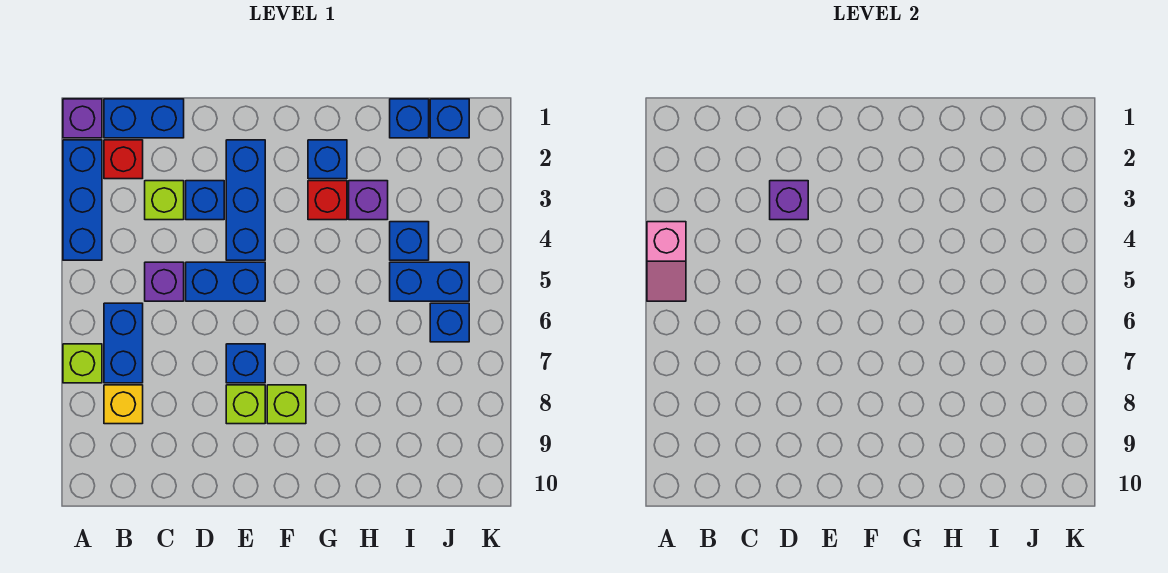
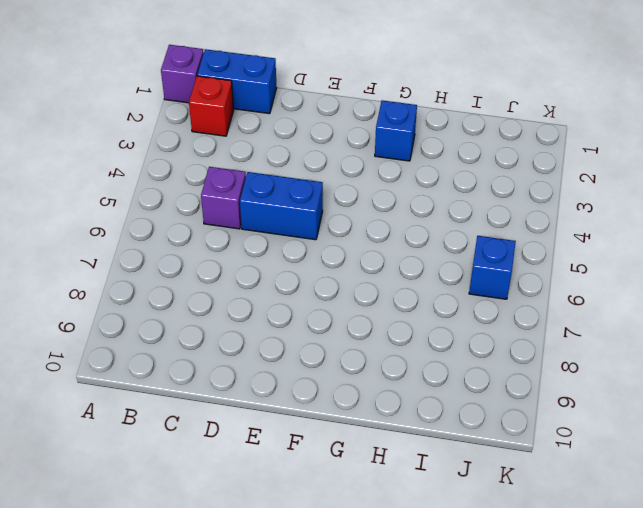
none -> blue 1x3 brick [63,140,102,260]
none -> lime 1x1 brick [63,344,102,383]
none -> blue 1x2 brick [104,303,143,383]

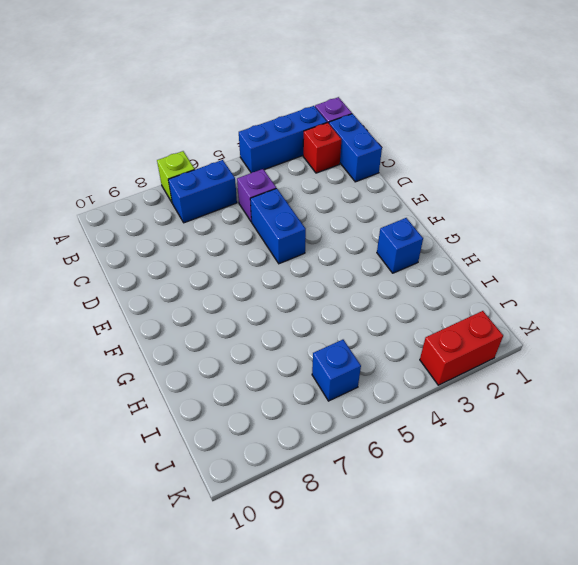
red 1x2 brick [420,311,503,385] -> none
none -> yellow 1x1 brick [104,385,143,424]
none -> lime 1x1 brick [145,181,184,220]
none -> blue 1x1 brick [186,181,224,220]

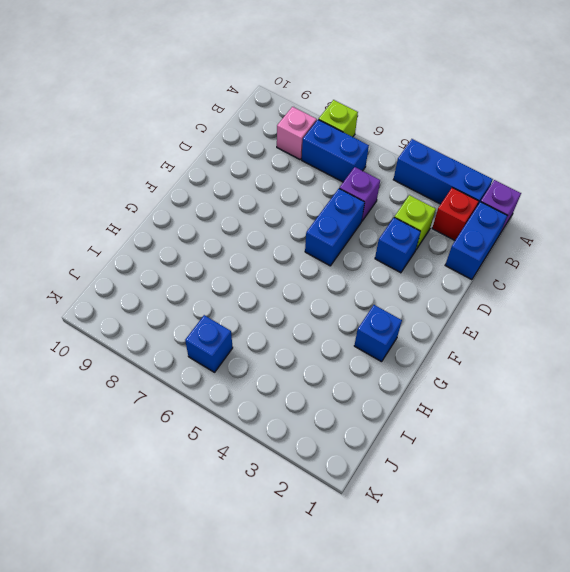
pink 1x1 brick [277,107,317,159] -> yellow 1x1 brick [104,385,143,424]
none -> blue 1x3 brick [226,140,265,260]
none -> blue 1x1 brick [226,344,265,383]
none -> lime 1x1 brick [226,385,265,424]

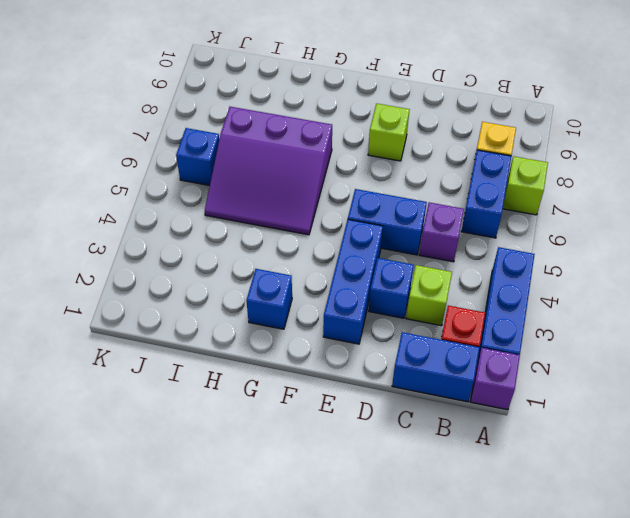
purple 3x3 slope [205,107,332,235] -> blue 1x2 brick [390,262,469,301]
none -> blue 1x1 brick [226,344,265,383]
none -> lime 1x1 brick [267,385,306,424]
none -> red 1x1 brick [308,181,347,220]

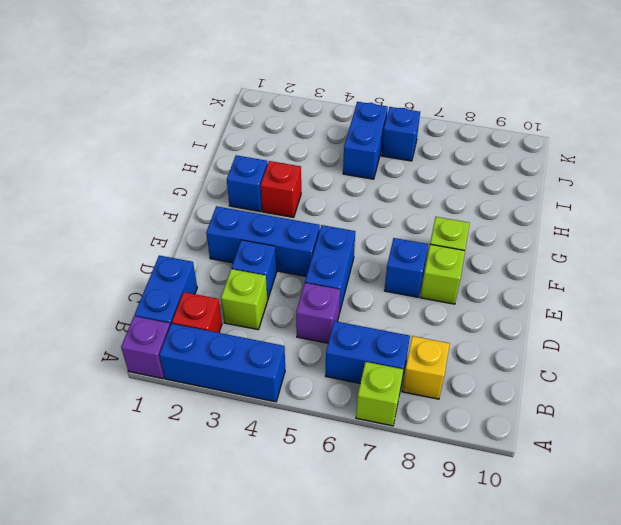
none -> purple 1x1 brick [349,181,388,220]
none -> blue 1x1 brick [390,99,429,138]
none -> blue 1x1 brick [390,222,429,260]

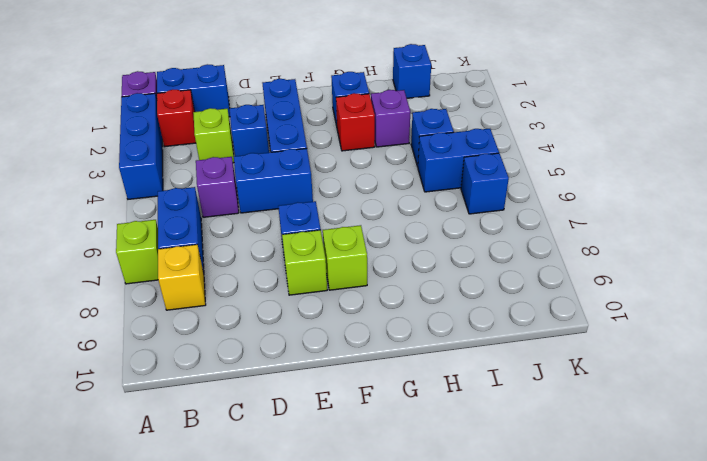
none -> blue 1x1 brick [430,99,469,138]
none -> pink 1x2 slope [647,222,686,301]
none -> purple 1x1 brick [770,181,808,220]

